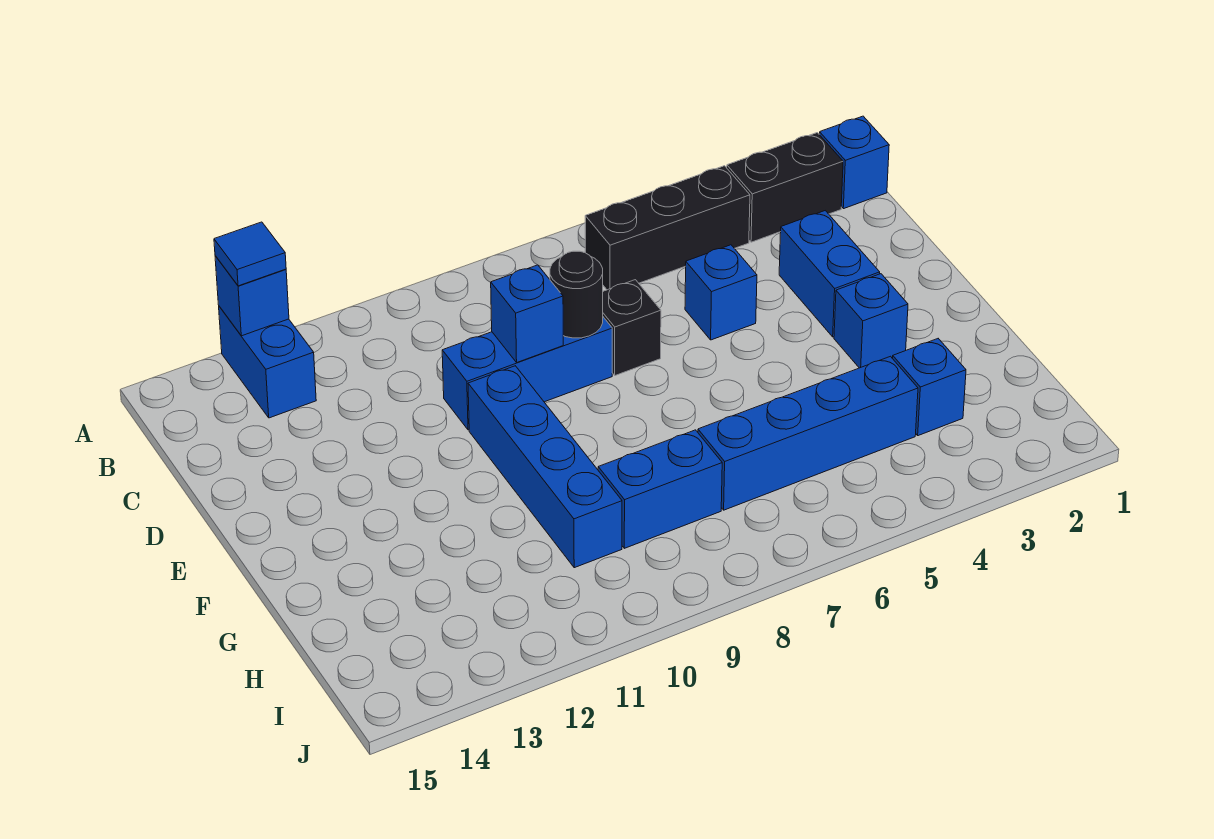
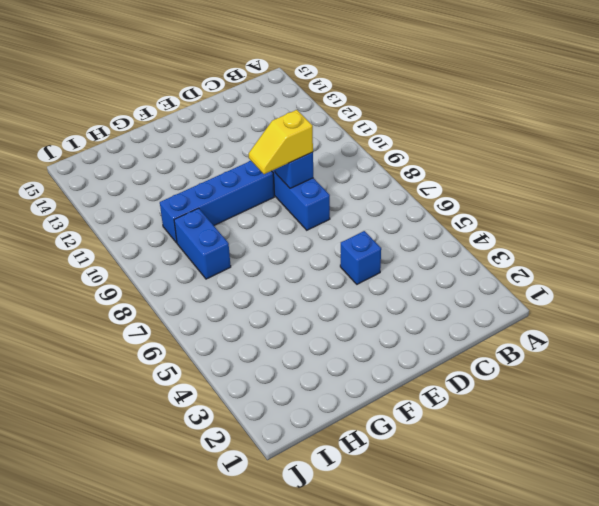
yellow 1x2 slope [248,110,313,174] -> none
none -> blue 1x2 brick [219,306,316,418]
none -> blue 1x1 brick [819,116,889,209]
none -> black 1x2 brick [727,133,843,242]

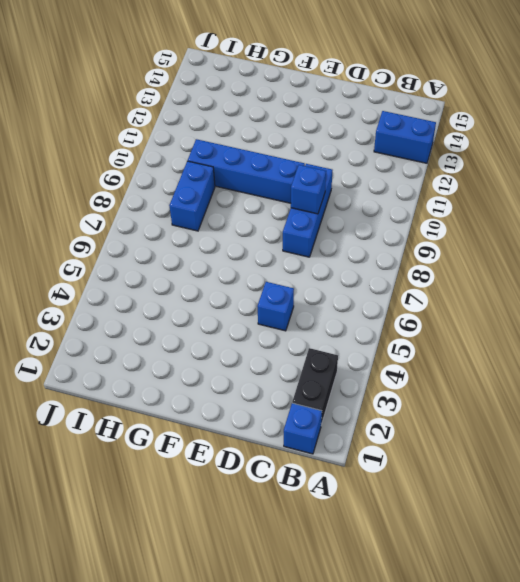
none -> black 1x3 brick [585,166,750,290]
none -> blue 1x2 brick [779,211,880,337]
none -> black 1x1 brick [603,280,661,375]

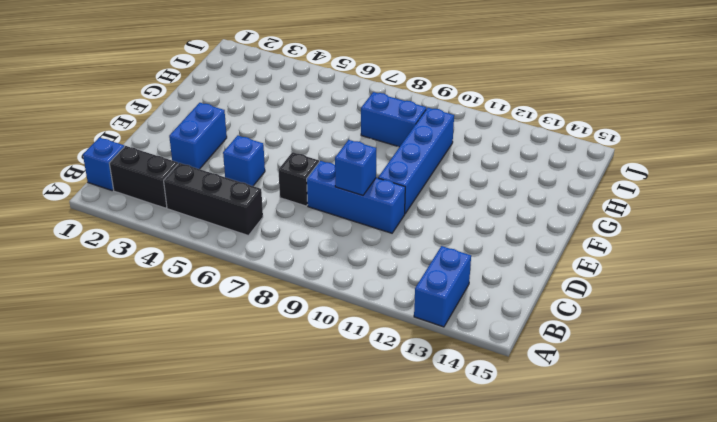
none -> blue 1x1 brick [834,274,908,368]
none -> blue 1x1 brick [893,339,966,436]
none -> blue 1x4 brick [698,356,918,510]

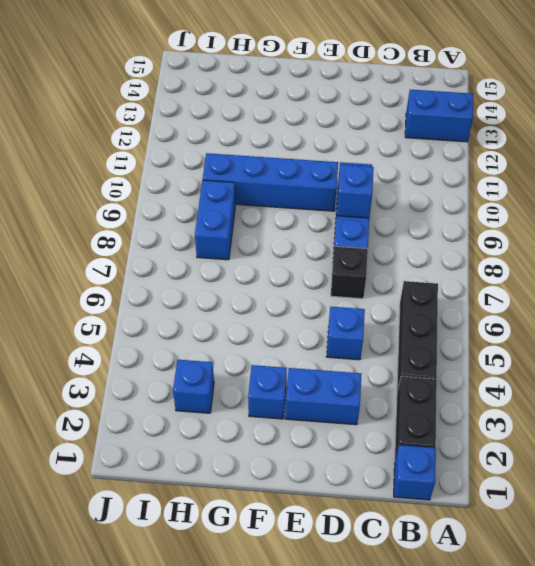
none -> blue 1x4 brick [698,356,918,510]
none -> blue 1x1 brick [215,256,289,336]
none -> black 1x1 round brick [550,251,603,338]

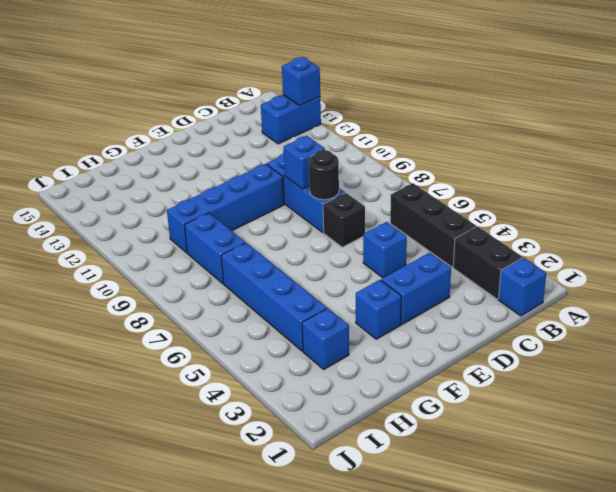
none -> blue 1x1 tile [214,222,286,286]

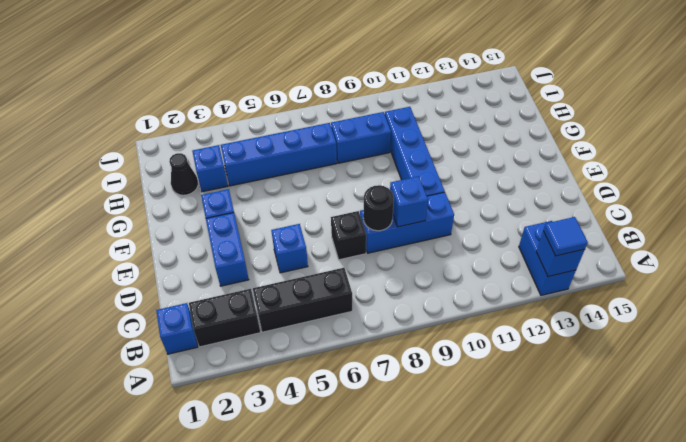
black 1x1 cone [169,153,198,195] -> none

